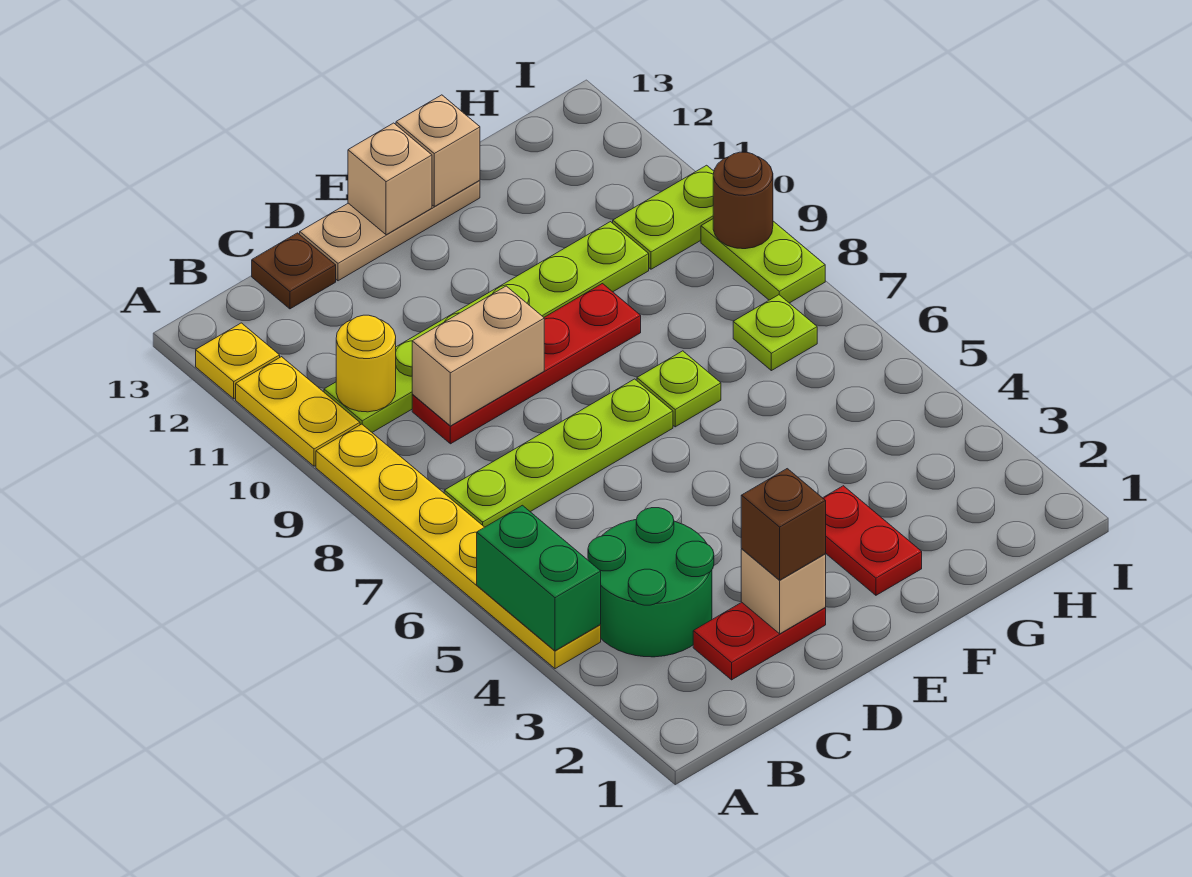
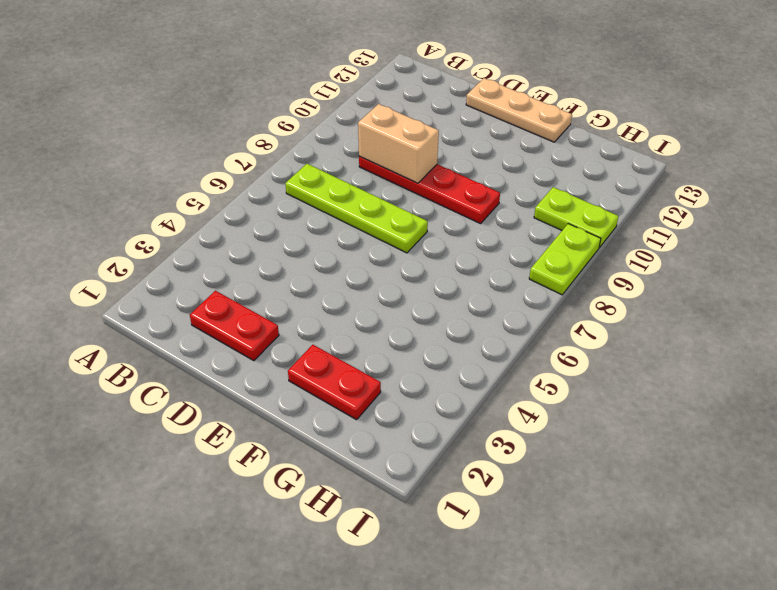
red 1x2 plate [288,345,381,420] -> red 1x2 plate turned to [823,486,922,595]
none -> yellow 1x6 plate [316,424,601,669]
none -> yellow 1x2 plate [236,357,360,466]
none -> yellow 1x1 plate [196,323,280,399]

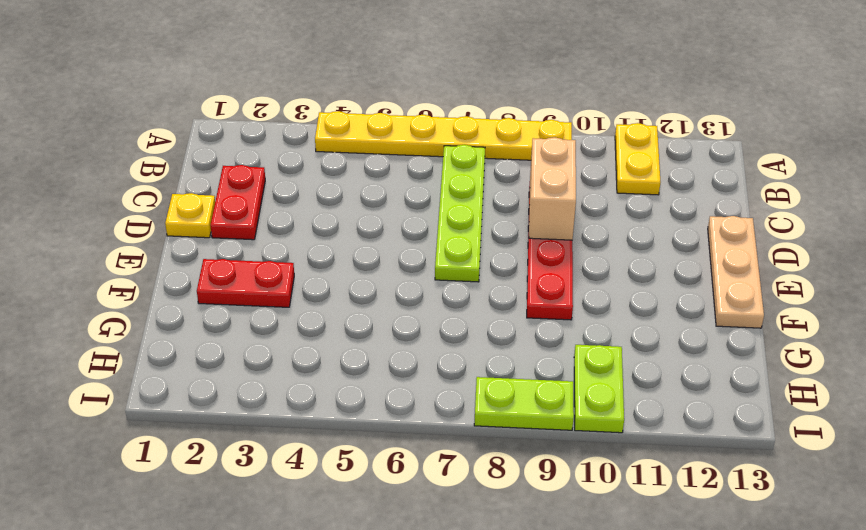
yellow 1x2 plate [615,123,660,195] -> yellow 1x2 plate turned to [236,357,360,466]
yellow 1x1 plate [165,193,215,238] -> yellow 1x1 plate moved to [196,323,280,399]
none -> green 2x2 round brick [588,508,714,657]
none -> lime 1x6 plate [324,222,649,432]
none -> brown 1x1 plate [252,233,336,309]

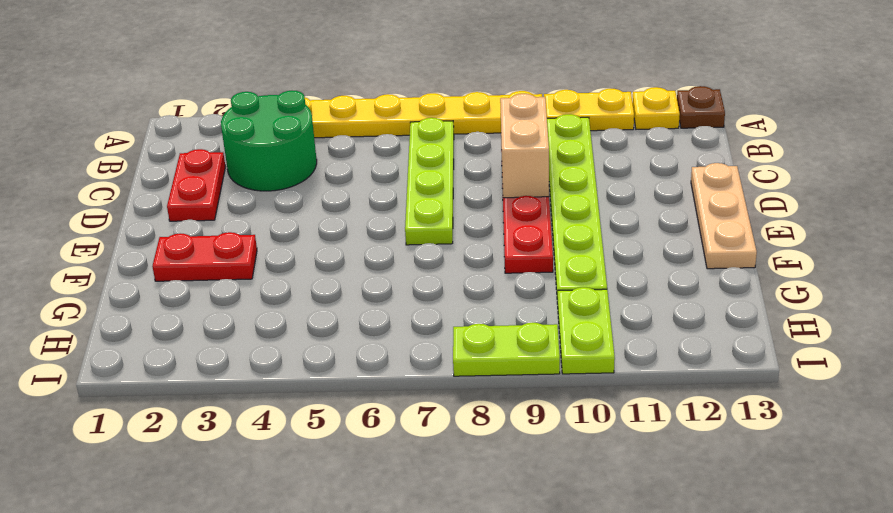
brown 1x1 plate [677,86,725,128] -> brown 1x1 plate moved to [252,233,336,309]
none -> lime 1x1 plate [637,351,721,427]
none -> lime 1x1 plate [733,295,817,371]
none -> green 1x2 brick [477,505,601,651]

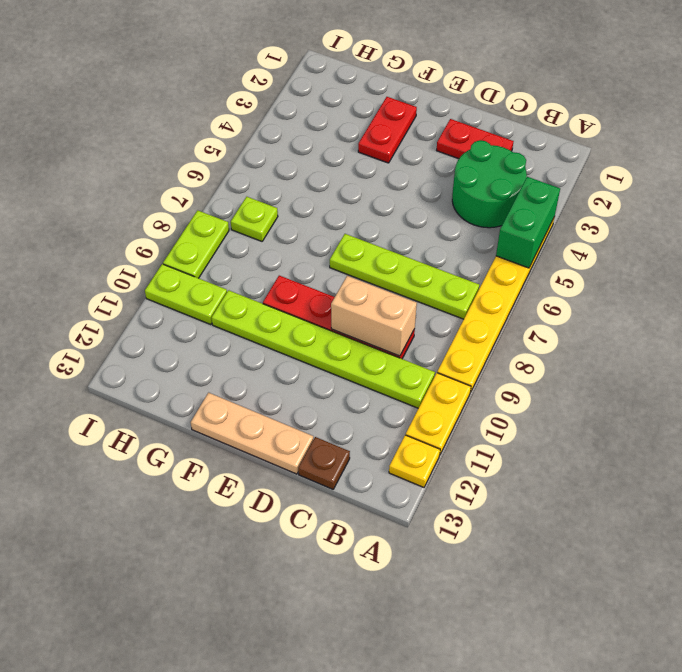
none -> lime 1x1 plate [637,351,721,427]
none -> yellow 1x1 round brick [336,315,396,412]
none -> tan 1x1 brick [741,549,826,634]

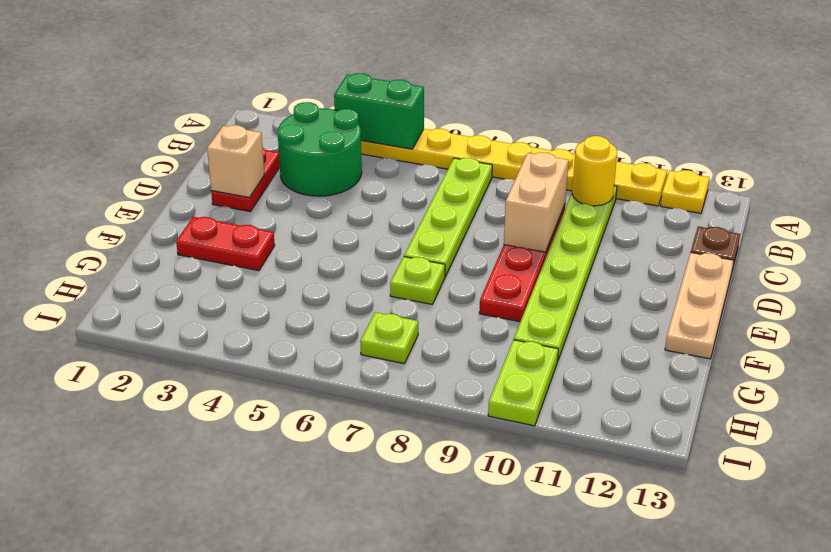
none -> lime 1x2 plate [701,219,825,303]
none -> tan 1x1 brick [348,123,432,235]
none -> tan 1x1 brick [396,95,480,206]

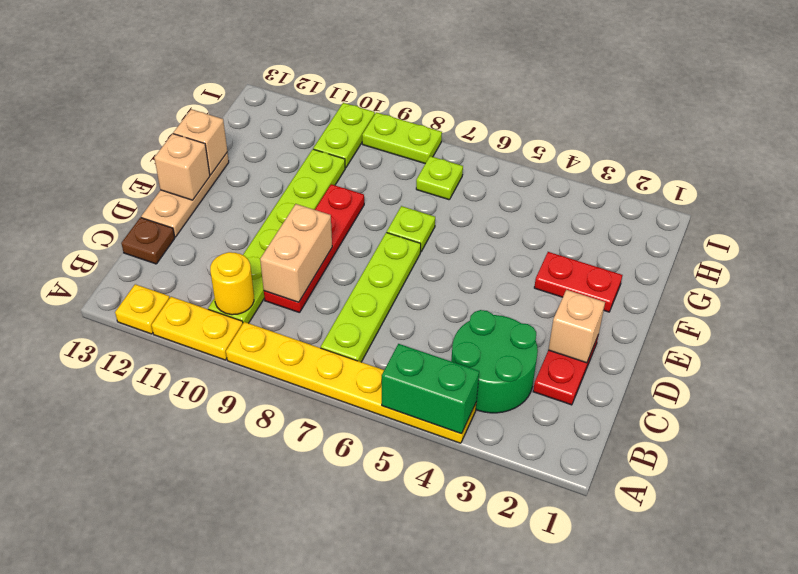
none -> brown 1x1 round brick [713,152,773,249]
none -> brown 1x1 brick [741,469,826,580]

